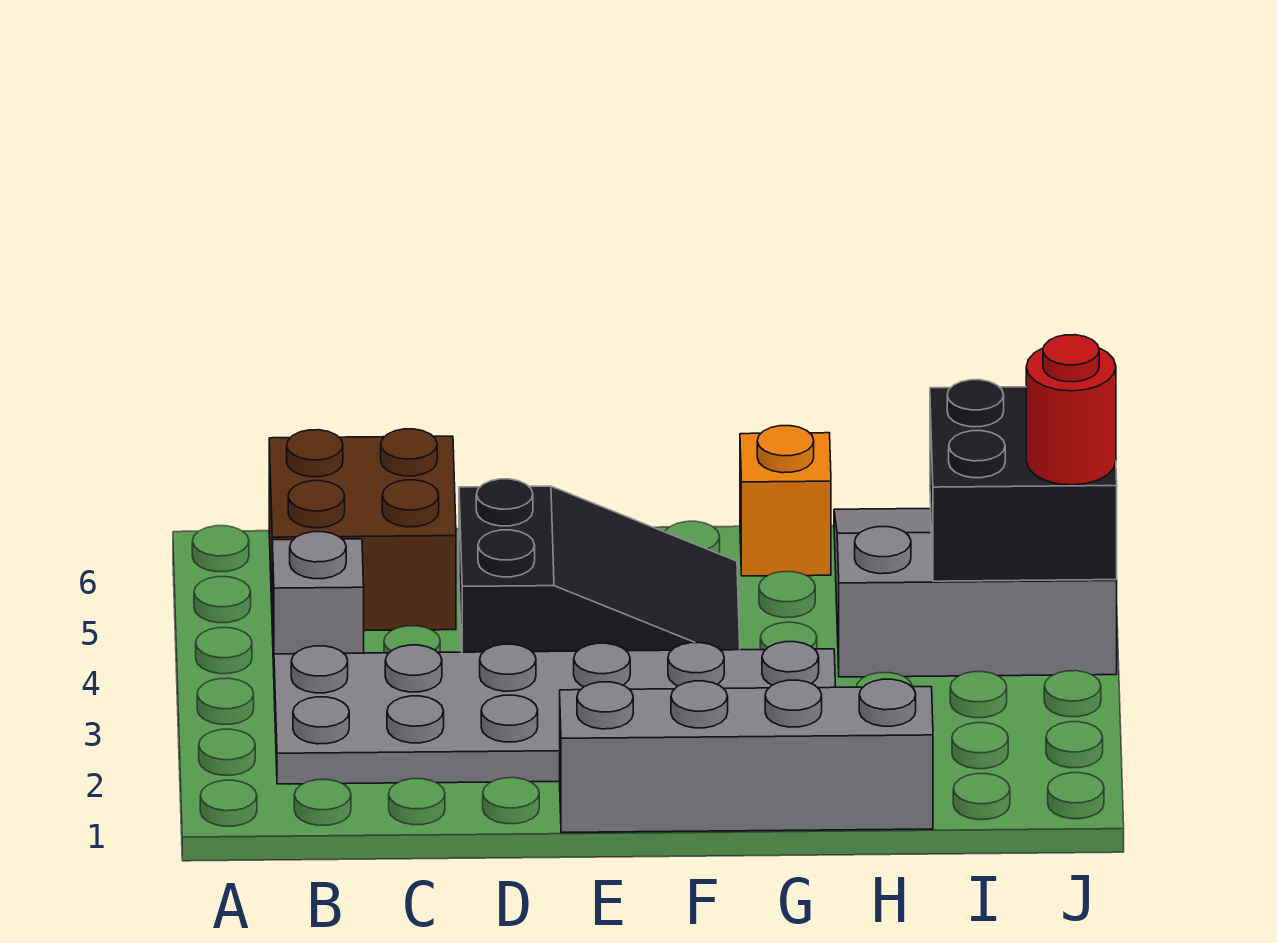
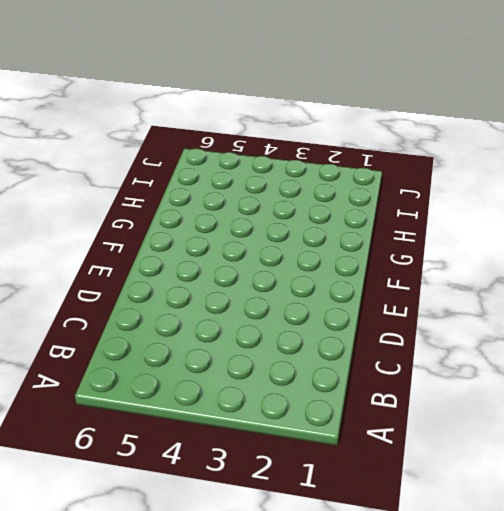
none -> grey 2x6 plate [274,642,836,784]
none -> grey 1x1 brick [272,532,364,668]

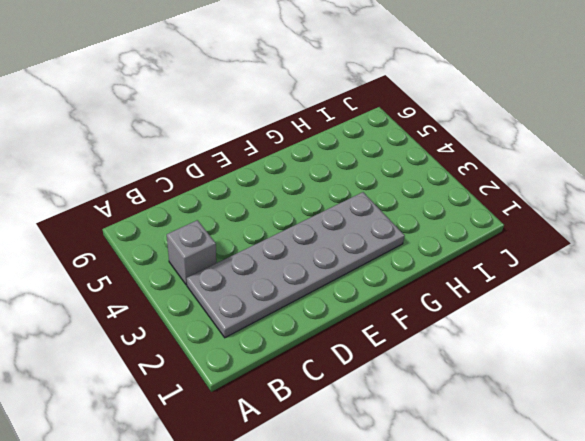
none -> brown 2x2 brick [269,429,456,631]
none -> black 2x3 slope [459,479,740,652]

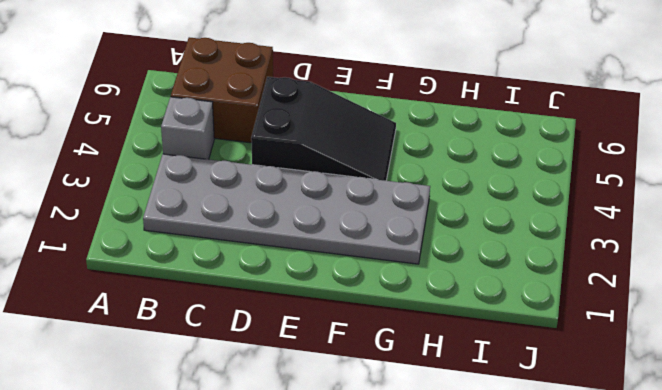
none -> grey 1x4 brick [560,679,933,833]
none -> orange 1x1 brick [740,426,831,576]

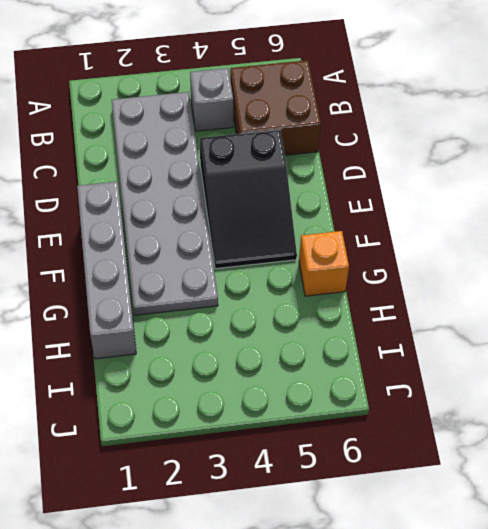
none -> grey 3x3 slope [834,509,1117,677]
none -> black 2x2 brick [930,380,1117,581]

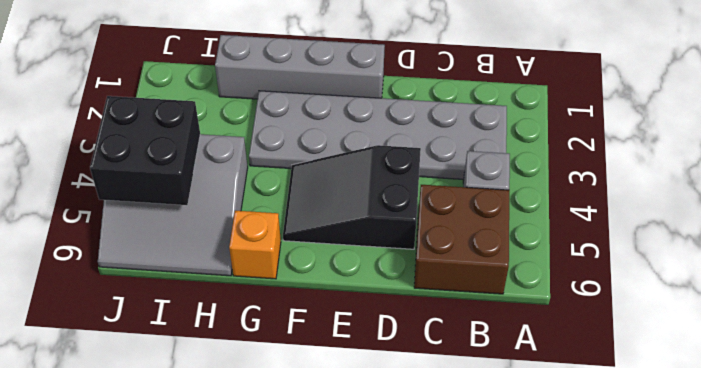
none -> red 1x1 round brick [1026,335,1116,485]

